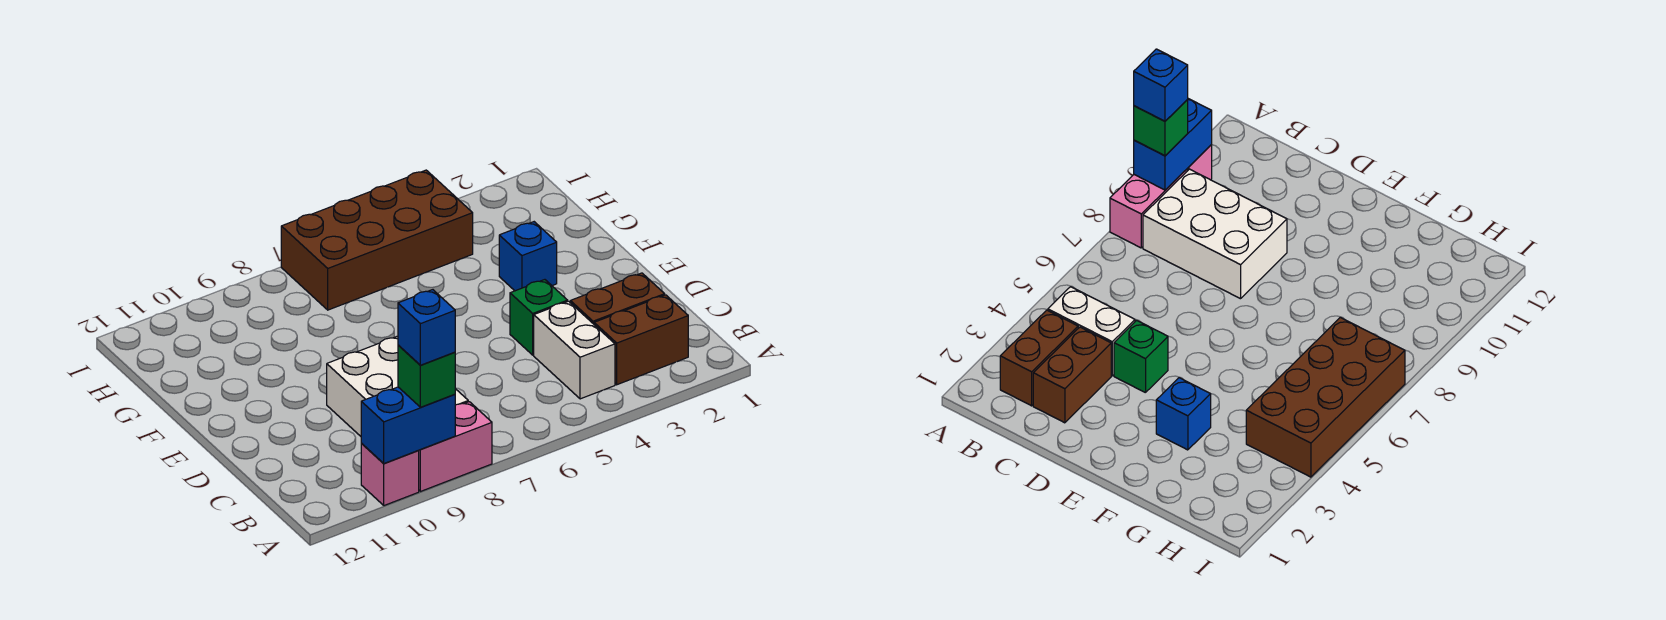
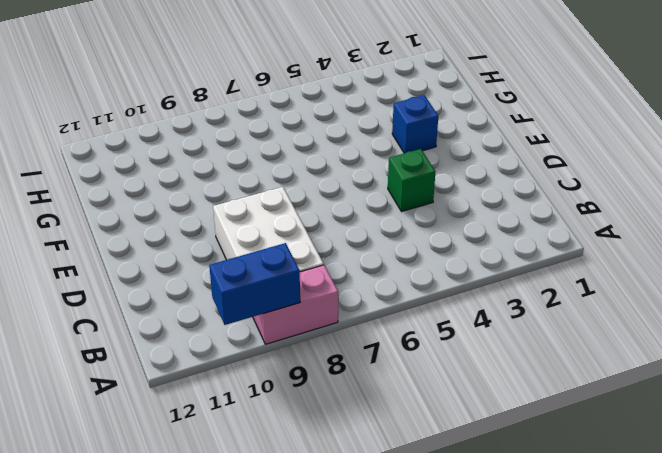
none -> pink 1x1 brick [361,444,419,506]
none -> brown 1x2 brick [594,295,688,385]
none -> white 1x2 brick [534,301,615,399]

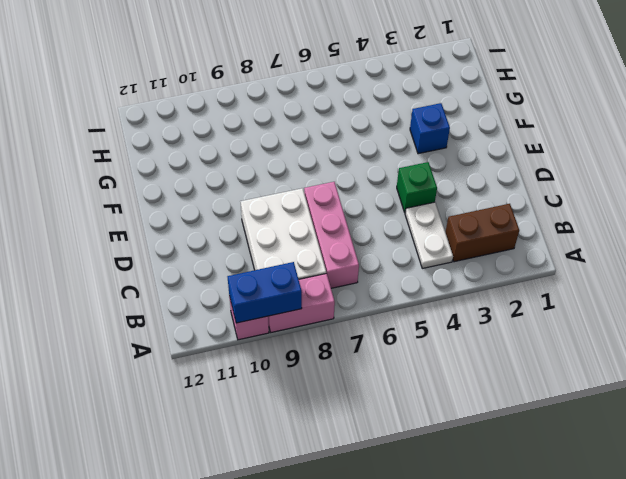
white 1x2 plate [405,202,453,268] -> white 1x2 brick [534,301,615,399]
pink 1x3 brick [304,182,359,288] -> none
none -> brown 1x2 brick [570,273,665,324]
none -> brown 2x4 brick [281,170,473,310]
none -> green 1x1 brick [398,345,455,407]

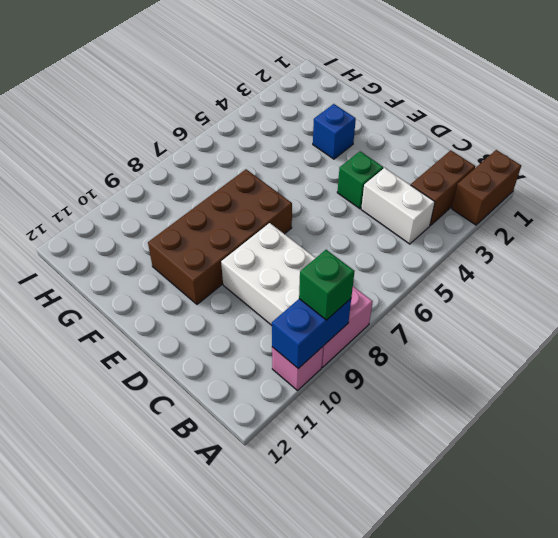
brown 1x2 brick [452,150,521,225] -> brown 1x2 brick moved to [570,273,665,324]
brown 2x4 brick [148,169,292,304] -> brown 2x4 brick moved to [281,170,473,310]
none -> blue 1x1 brick [398,290,455,365]

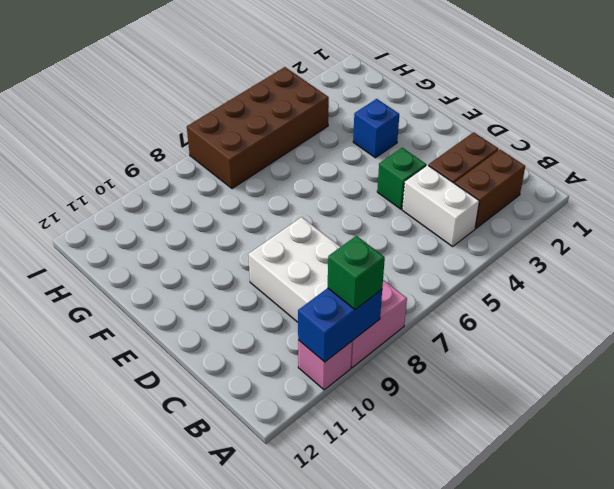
none -> blue 1x1 brick [398,290,455,365]

